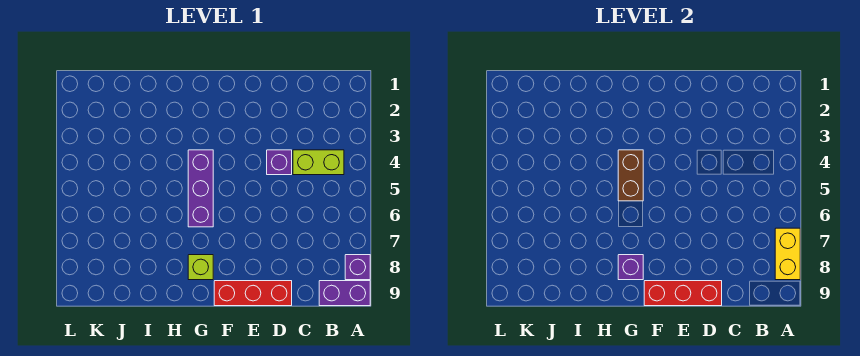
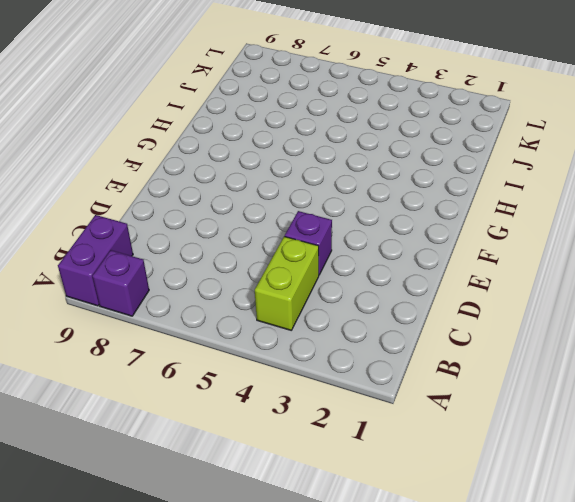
none -> red 1x3 brick [214,281,292,306]
none -> purple 1x3 brick [188,150,213,227]

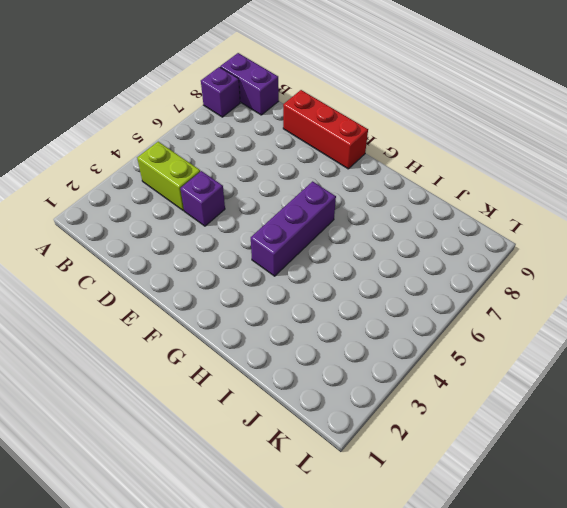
none -> lime 1x1 brick [188,255,213,280]
none -> yellow 1x2 brick [775,228,800,280]

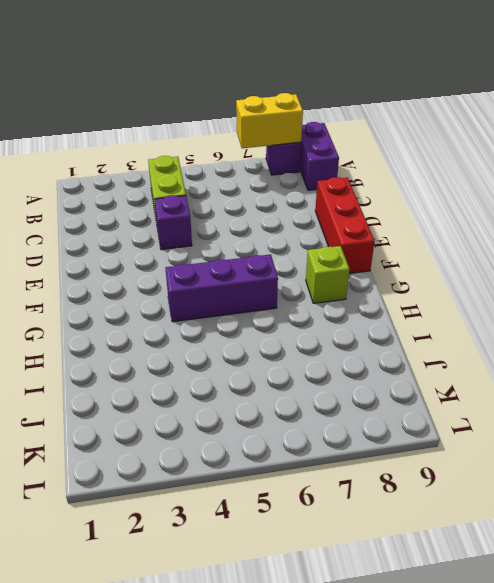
none -> red 1x3 brick [644,281,722,306]
none -> brown 1x2 brick [618,150,643,201]

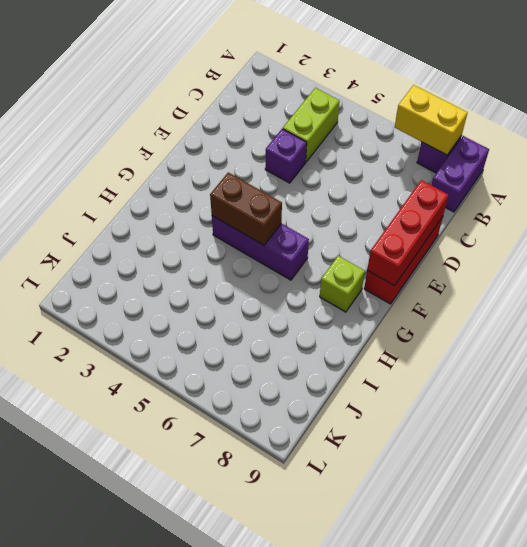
none -> purple 1x1 brick [618,255,643,280]

